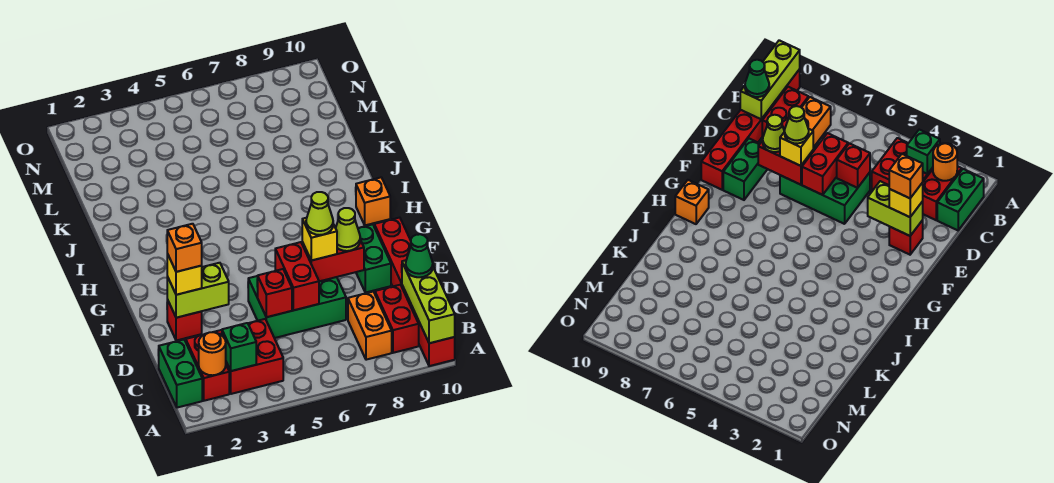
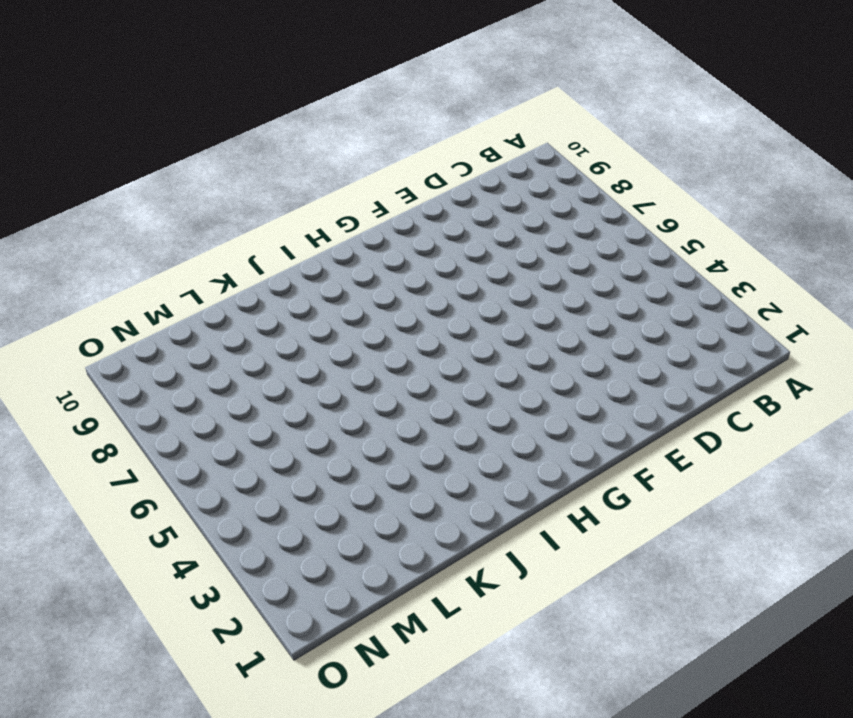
none -> red 1x6 brick [374,218,455,366]
none -> green 1x2 brick [158,340,202,408]
none -> red 1x2 brick [186,335,229,401]

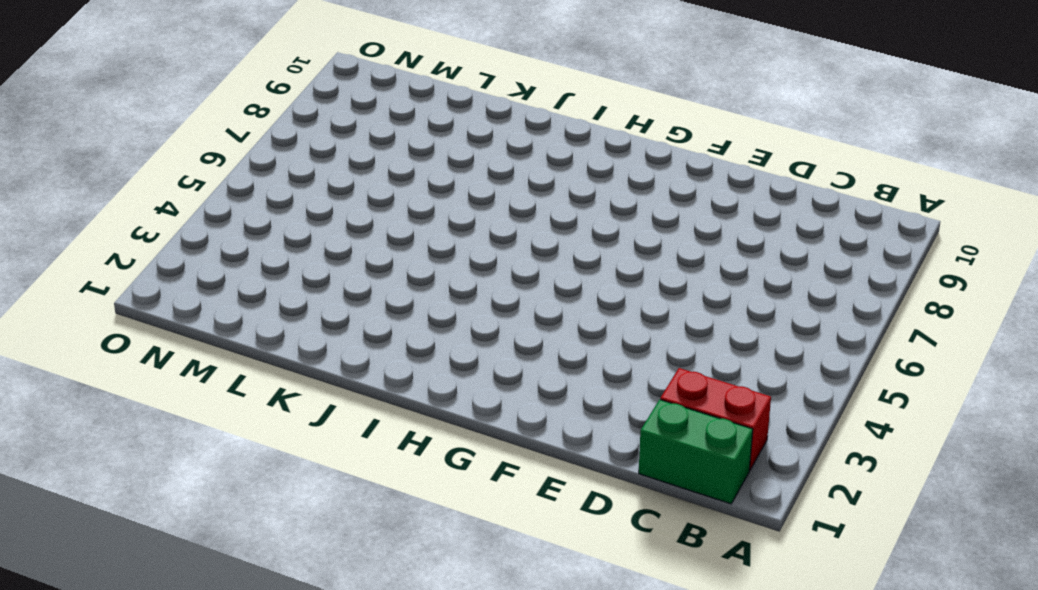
none -> red 1x6 brick [374,218,455,366]
none -> red 2x2 brick [215,319,283,394]
none -> orange 1x2 brick [348,292,392,360]

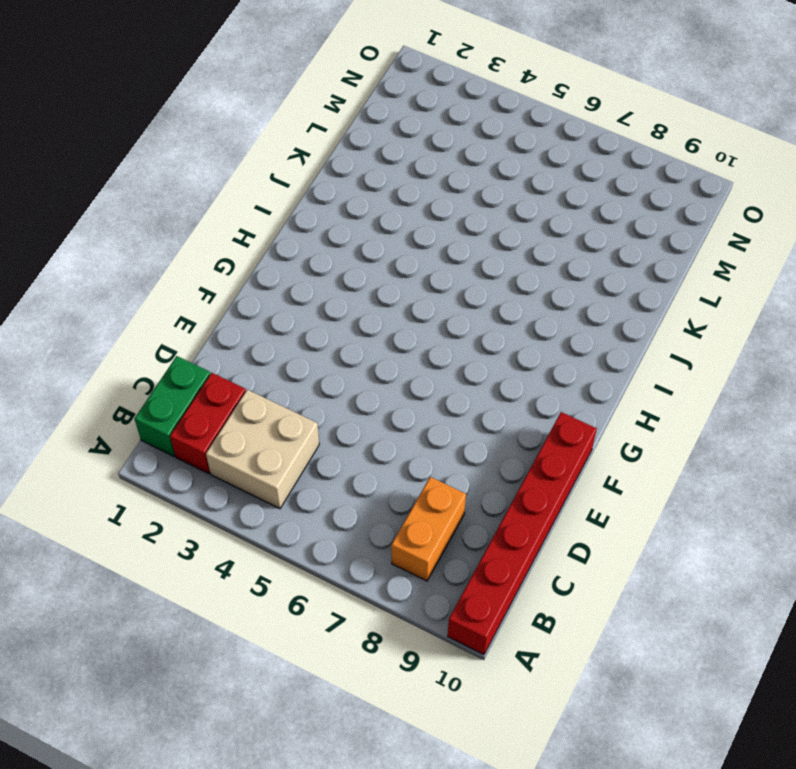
tan 2x2 brick [206,390,319,509] -> red 2x2 brick [215,319,283,394]
none -> red 1x2 brick [375,285,419,353]
none -> green 2x3 brick [248,276,346,338]
none -> red 1x1 brick [167,300,202,341]

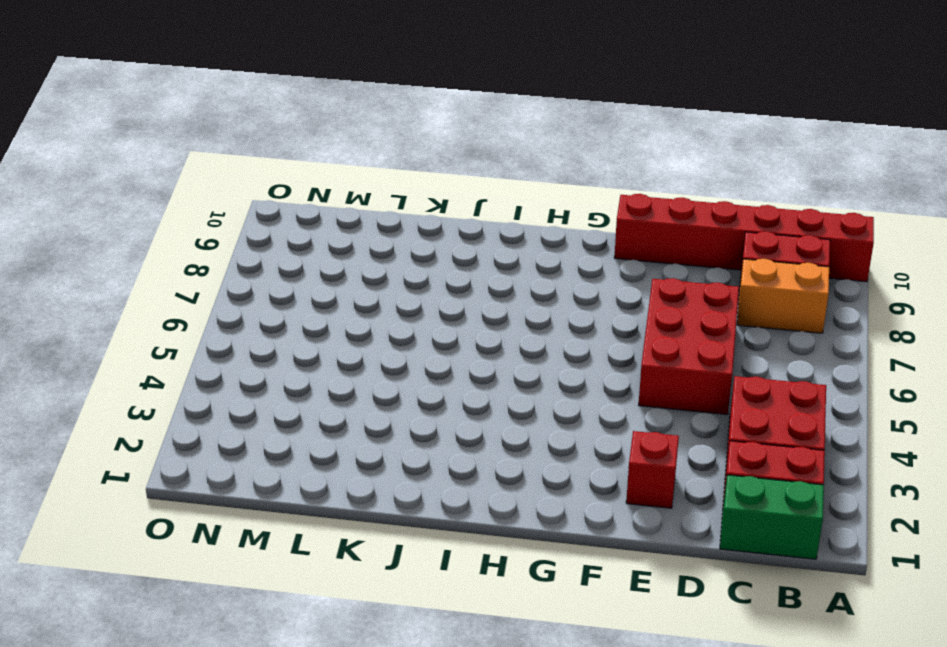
red 2x3 brick [639,278,739,414] -> green 2x3 brick [248,276,346,338]
none -> green 1x2 brick [356,224,391,293]
none -> orange 1x1 brick [356,177,390,225]
none -> lime 1x3 brick [402,260,455,343]

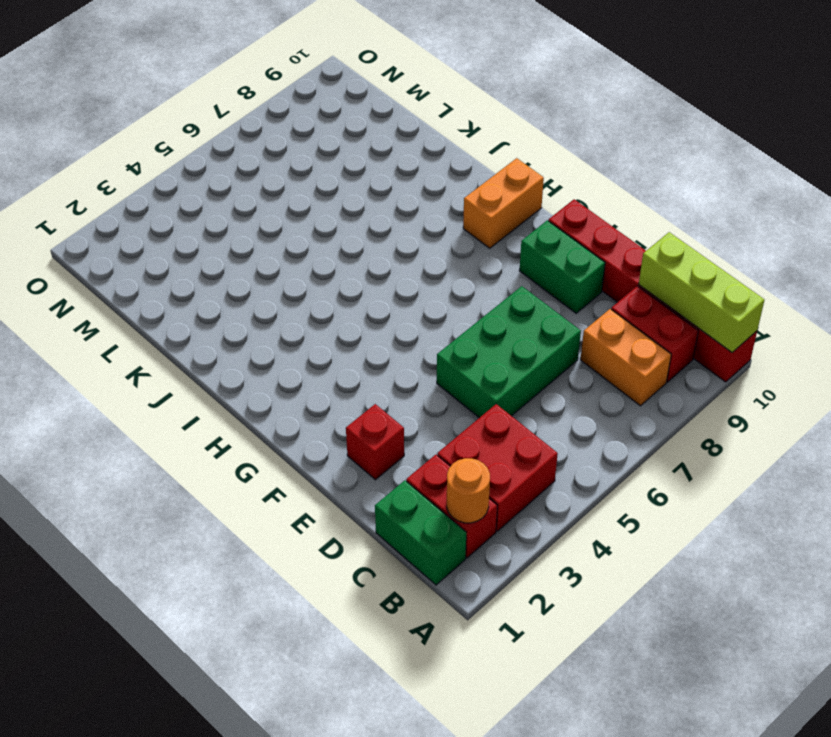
orange 1x2 brick [463,158,544,248] -> orange 1x1 brick [356,177,390,225]
none -> green 1x1 brick [222,323,256,371]
none -> red 1x1 brick [257,269,292,317]
none -> red 1x2 brick [275,242,319,310]

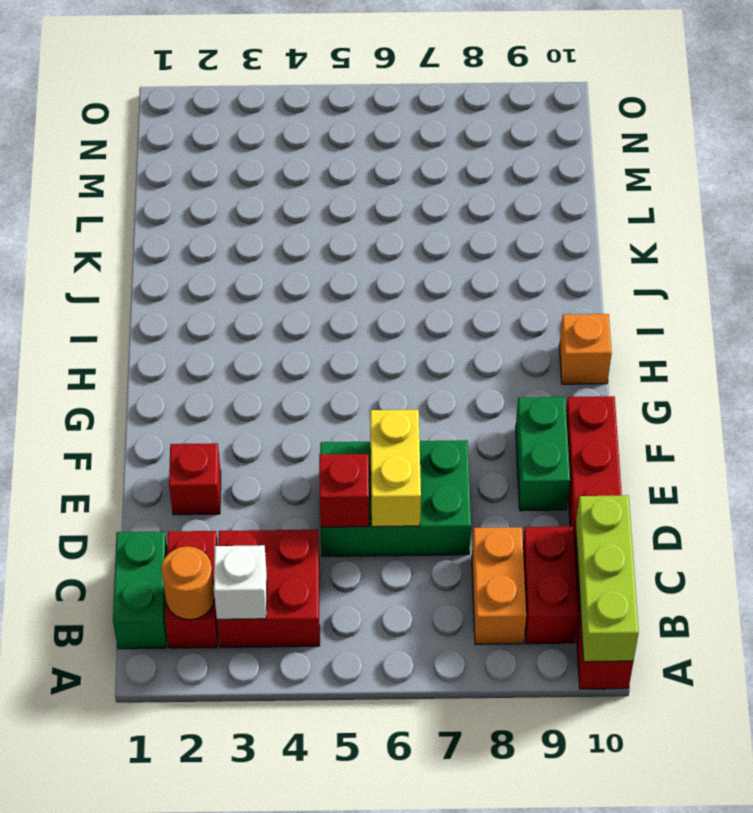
white 1x1 brick [214,545,267,619] -> green 1x1 brick [222,323,256,371]
yellow 1x2 brick [370,410,421,527] -> red 1x2 brick [275,242,319,310]
none -> lime 1x2 brick [167,263,229,318]
none -> red 1x2 brick [302,240,364,281]
none -> green 1x1 cone [406,234,433,277]

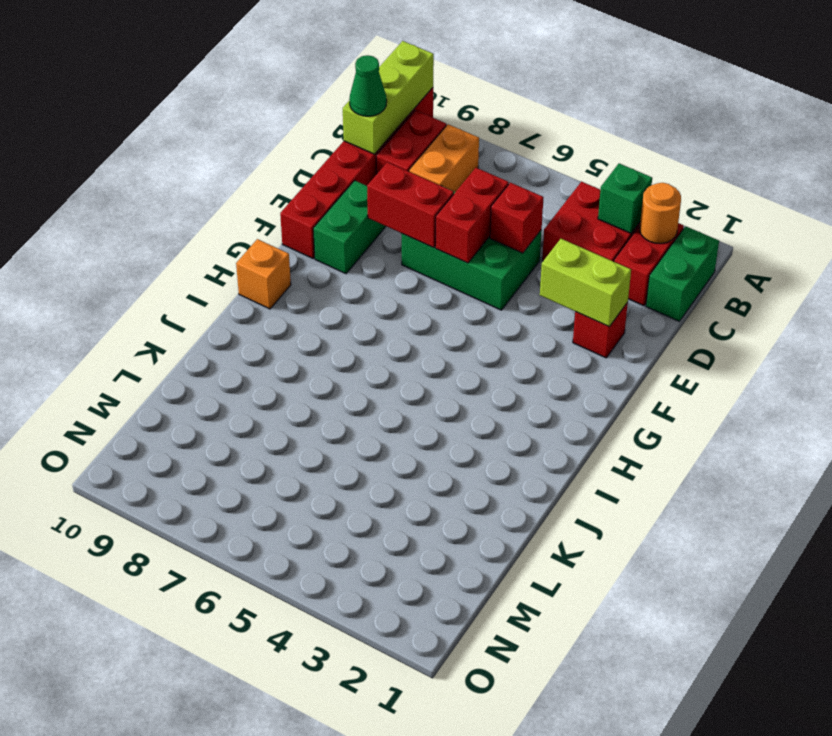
none -> yellow 1x1 brick [167,254,202,295]
none -> yellow 1x1 brick [302,218,337,260]
none -> lime 1x1 cone [336,208,360,251]

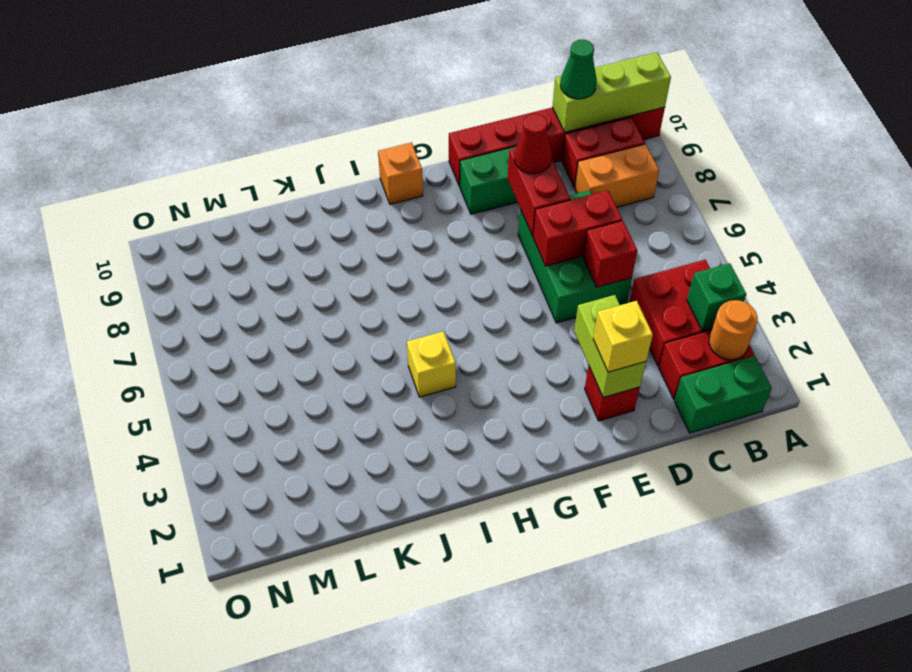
red 1x1 cone [514,114,552,174] -> lime 1x1 cone [336,208,360,251]
yellow 1x1 brick [407,331,456,397] -> yellow 1x1 brick moved to [302,218,337,260]
none -> orange 1x1 brick [167,224,202,272]
none -> lime 1x1 cone [306,192,333,235]

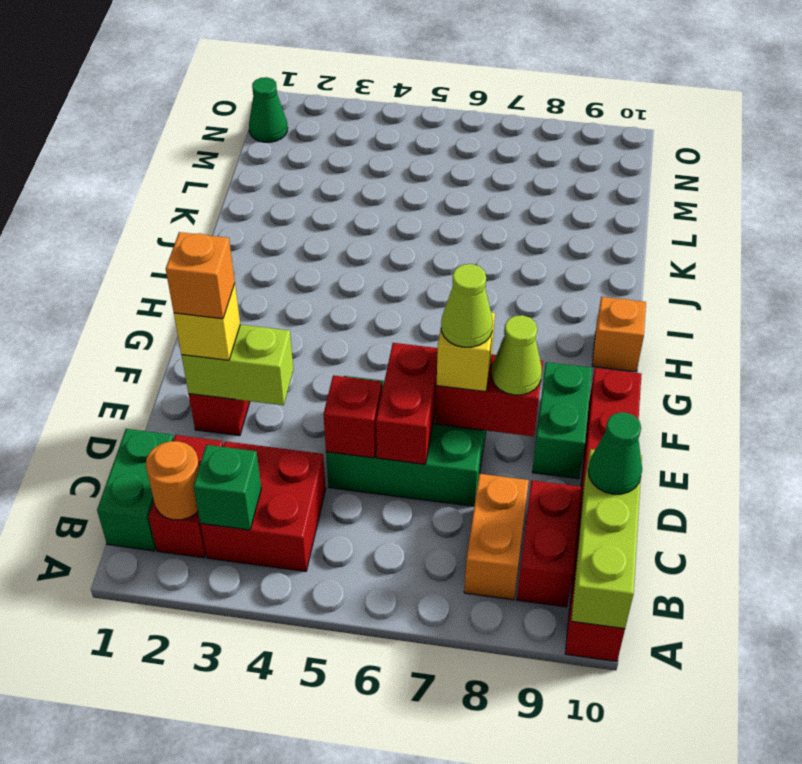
green 1x1 cone [249,77,287,142] -> none

